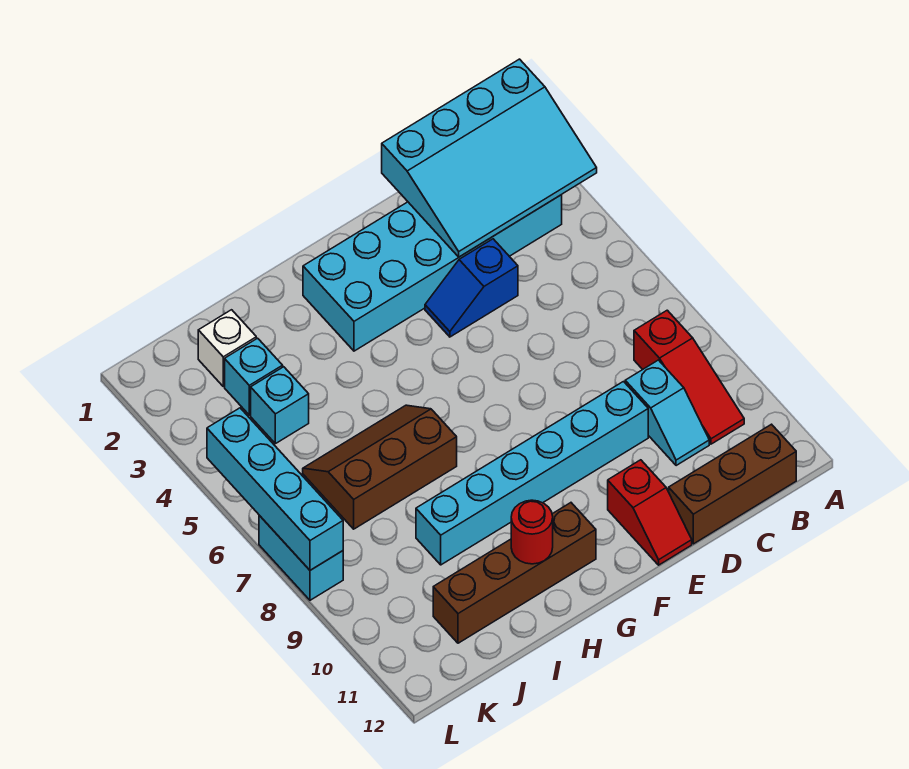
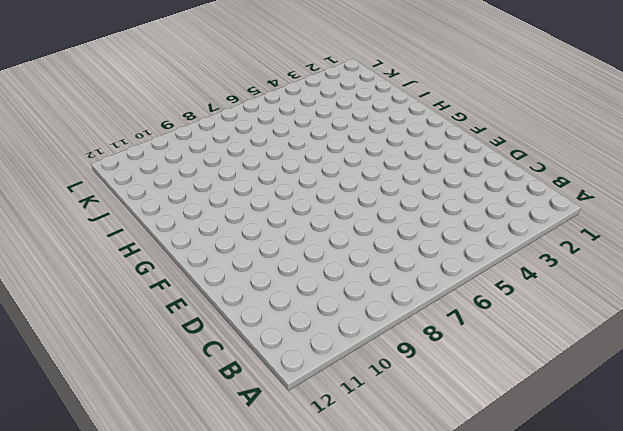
none -> cyan 2x6 brick [303,195,562,351]
none -> red 1x3 slope [634,310,744,444]
none -> brown 1x3 brick [669,424,796,544]

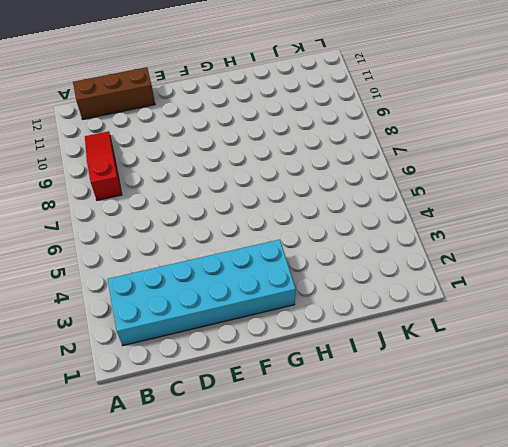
none -> cyan 1x2 slope [625,360,709,466]
none -> blue 1x2 slope [425,239,518,337]
none -> cyan 1x6 brick [416,382,648,565]

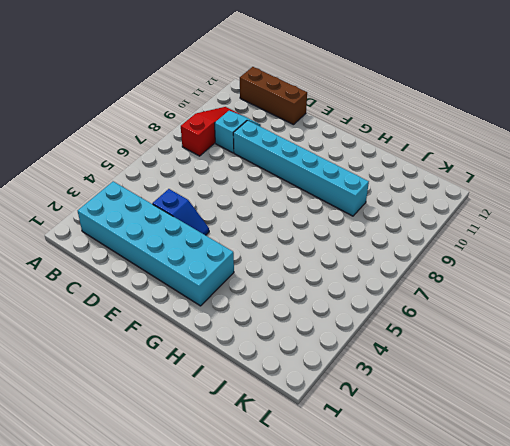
none -> red 1x2 slope [608,460,692,565]
none -> brown 1x4 brick [433,503,596,643]
none -> brown 2x3 slope [303,405,457,529]

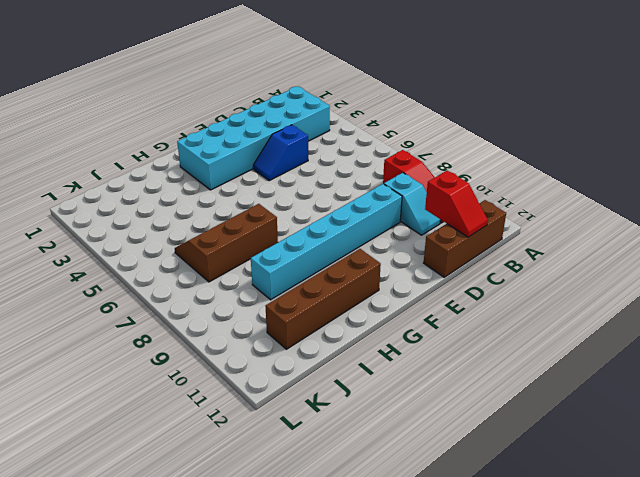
red 1x2 slope [425,171,488,237] -> red 1x2 slope moved to [608,460,692,565]
none -> white 1x1 brick [198,310,256,386]
none -> cyan 1x1 brick [225,338,283,415]
none -> cyan 1x1 brick [251,367,309,444]

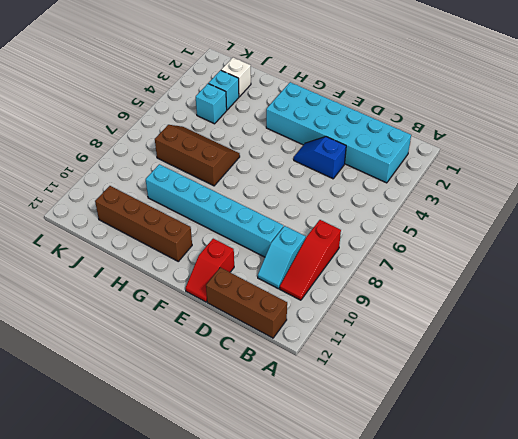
none -> cyan 1x2 brick [259,515,343,600]
none -> cyan 3x4 slope [382,59,597,257]
none -> red 1x1 round brick [511,500,553,564]

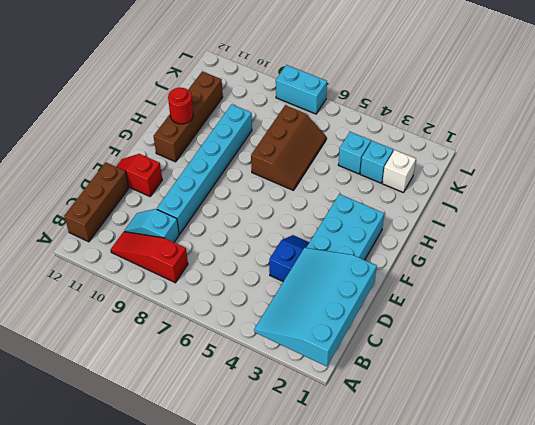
none -> cyan 1x4 brick [207,408,343,570]

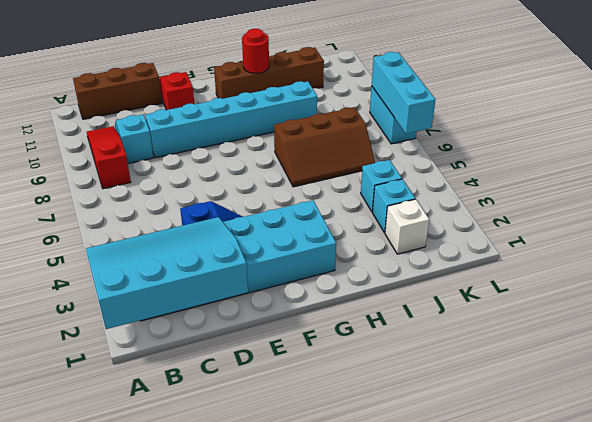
cyan 1x3 brick [372,52,435,134] -> cyan 1x4 brick [207,408,343,570]

